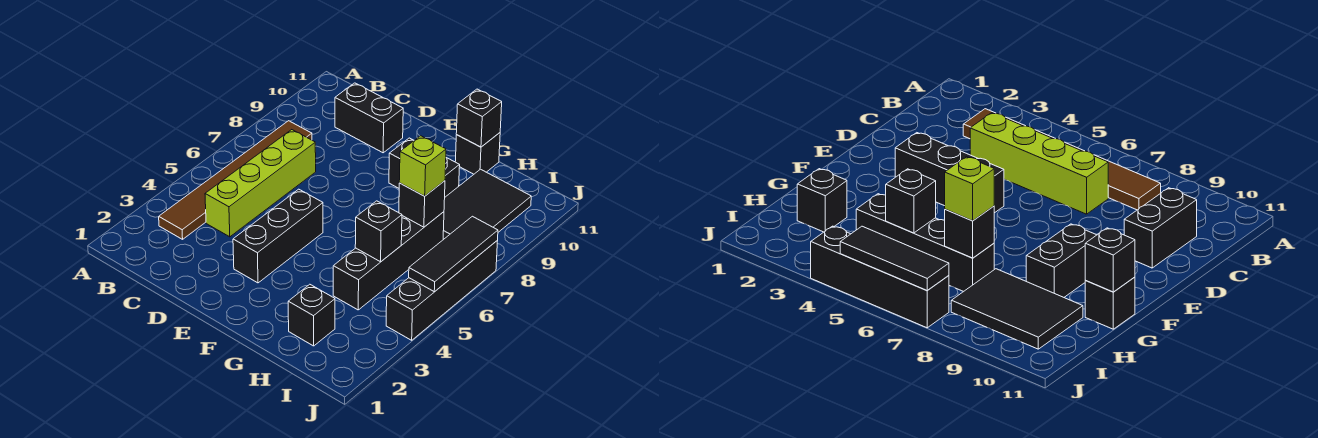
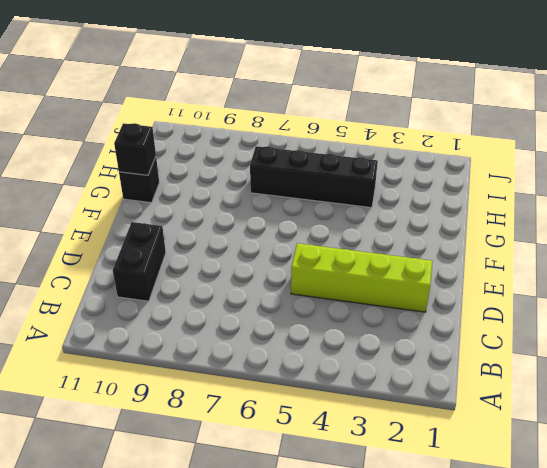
lime 1x4 brick [291,243,433,312] -> lime 1x4 brick moved to [205,130,316,237]
none -> brown 1x6 tile [159,121,312,239]
none -> black 1x3 brick [233,189,323,283]
none -> black 1x2 brick [389,138,460,197]

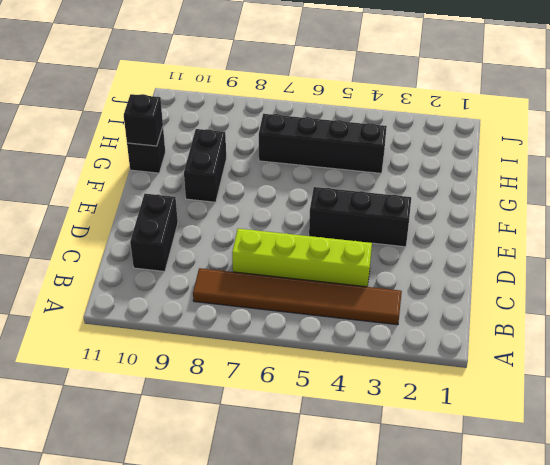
none -> black 1x1 brick [288,284,335,346]
none -> black 2x3 tile [443,169,531,240]
none -> black 1x4 brick [386,241,497,340]

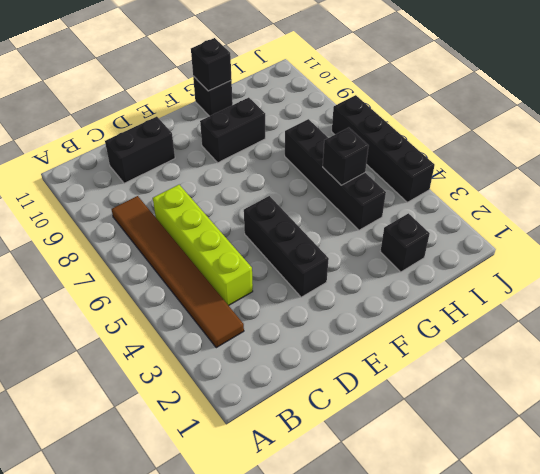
none -> black 2x3 tile [443,169,531,240]
none -> black 1x1 brick [399,181,445,227]
none -> black 1x3 tile [409,216,498,292]

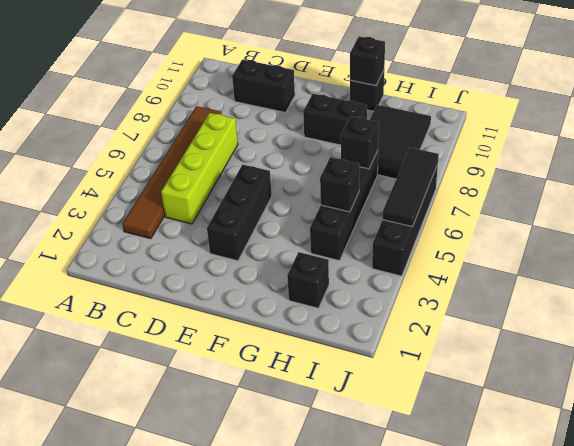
none -> lime 1x1 brick [399,136,446,196]

